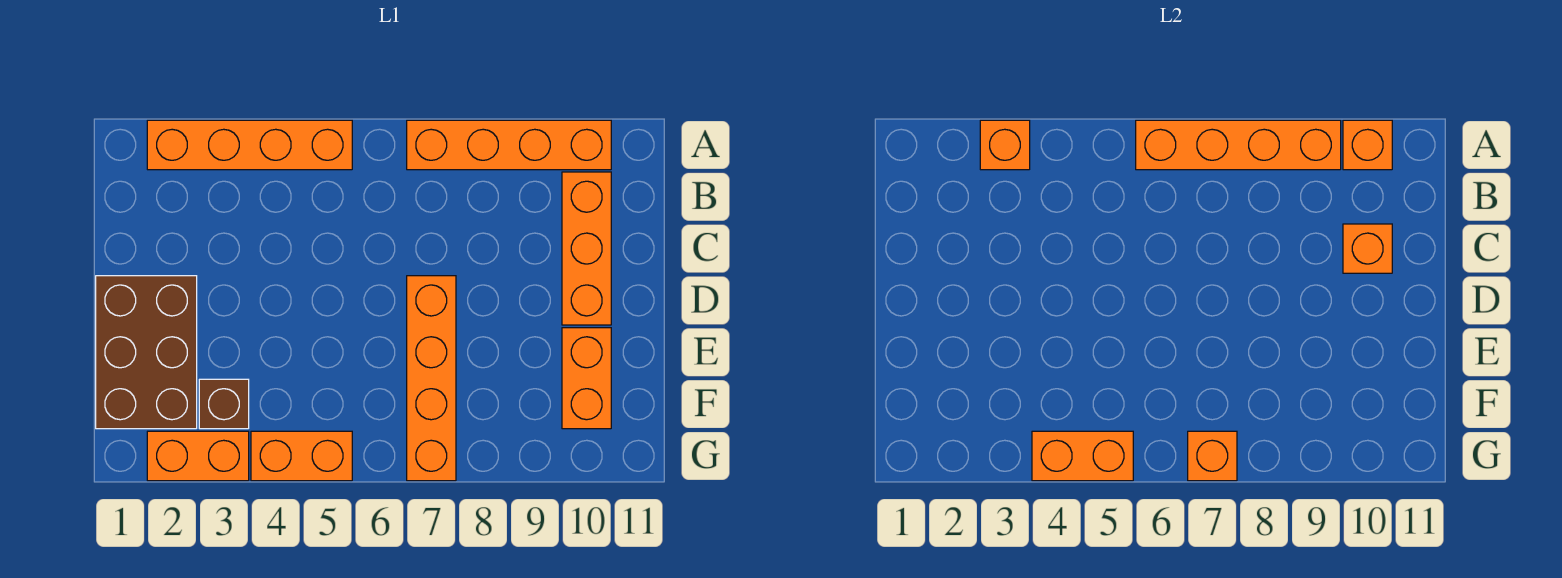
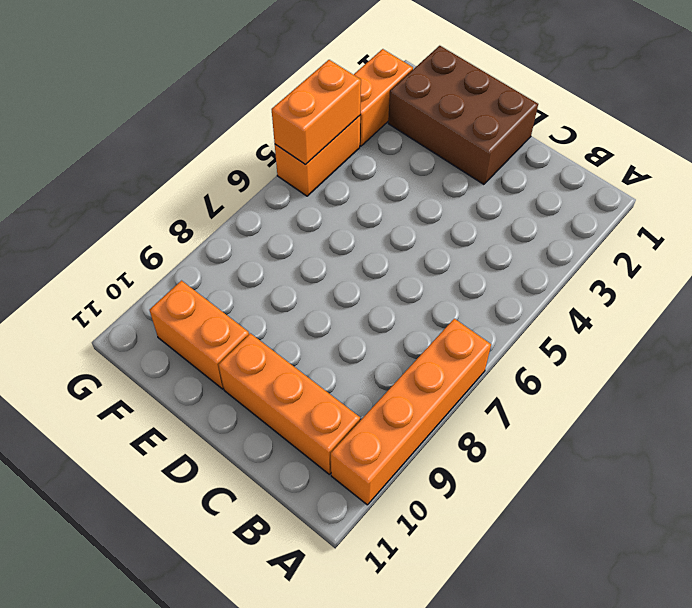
none -> orange 1x4 brick [147,120,352,170]
none -> orange 1x4 brick [407,276,456,481]
none -> brown 1x1 brick [199,379,249,429]

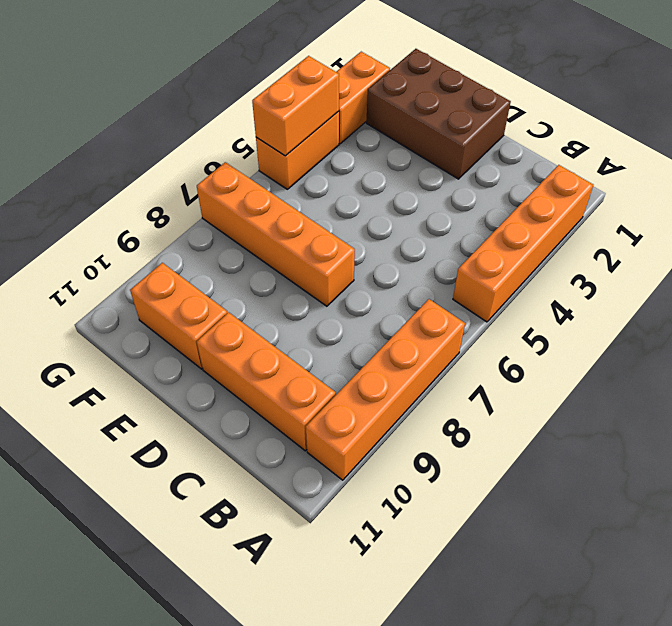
none -> brown 1x1 brick [199,379,249,429]
none -> orange 1x1 brick [980,120,1030,170]
none -> orange 1x4 brick [1136,120,1341,170]

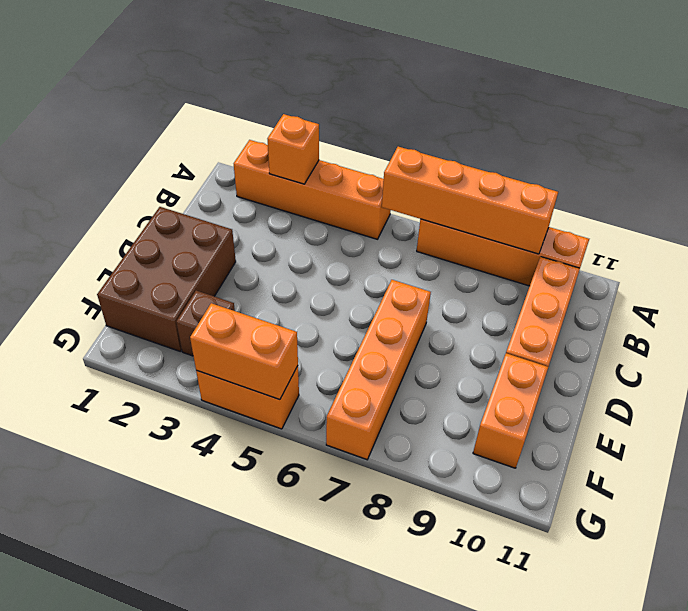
none -> orange 1x2 brick [147,431,249,481]
none -> orange 1x1 brick [1343,120,1392,170]
none -> orange 1x1 brick [1343,224,1392,273]

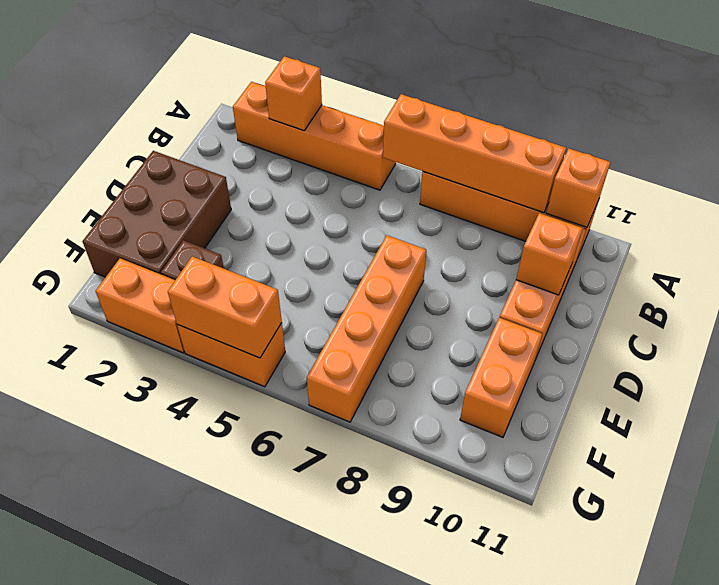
none -> orange 1x1 brick [1188,431,1237,481]

